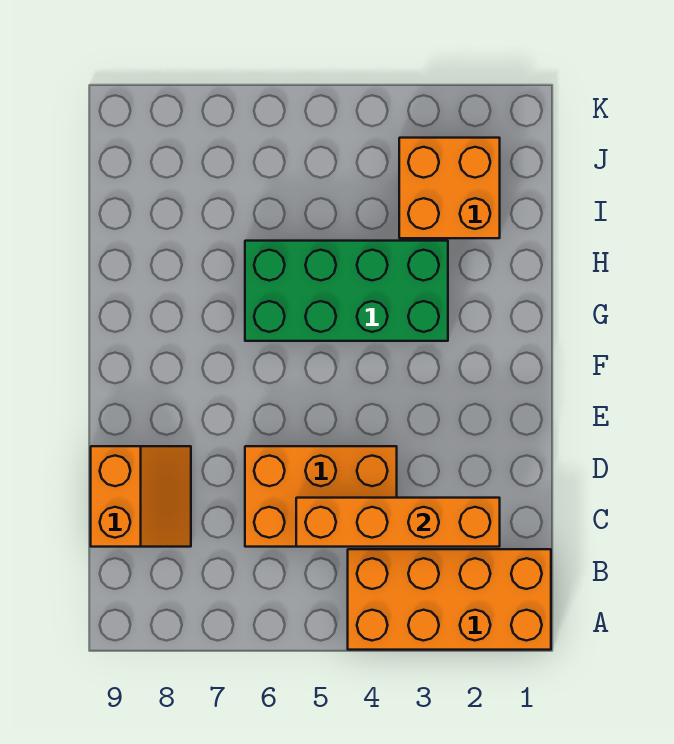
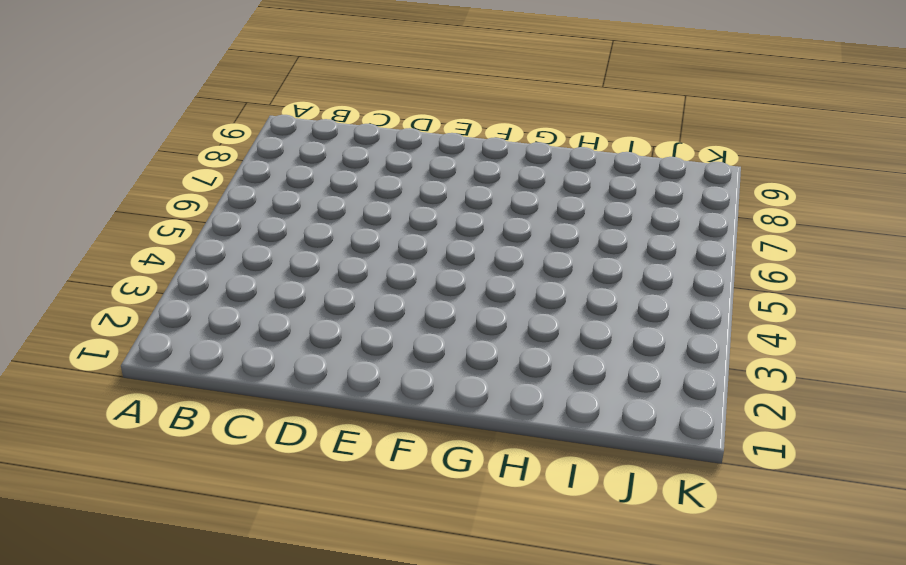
none -> orange 2x4 brick [348,549,551,650]
none -> orange 2x3 brick [245,446,397,547]

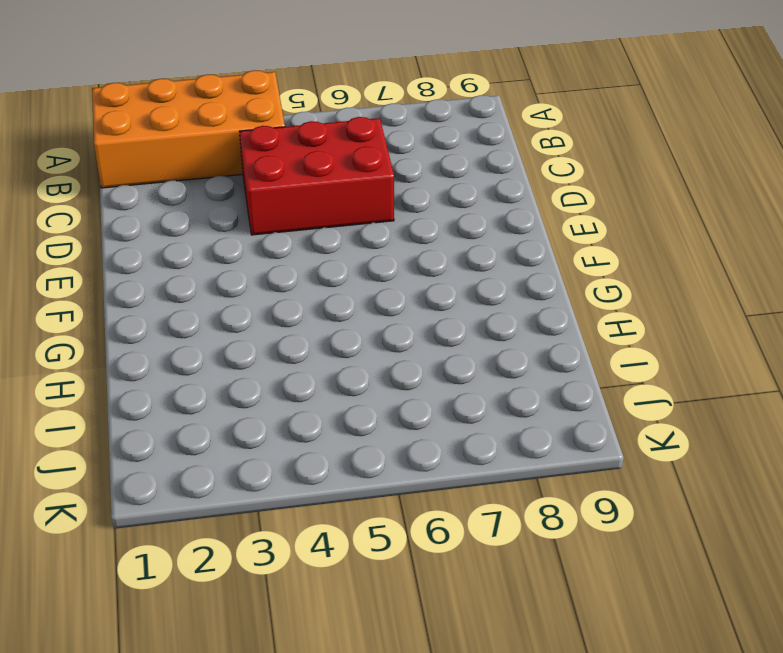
red 2x3 brick [239,117,394,235] -> orange 2x3 brick [245,446,397,547]
none -> orange 2x2 slope [91,446,191,547]
none -> green 2x4 brick [245,241,448,341]

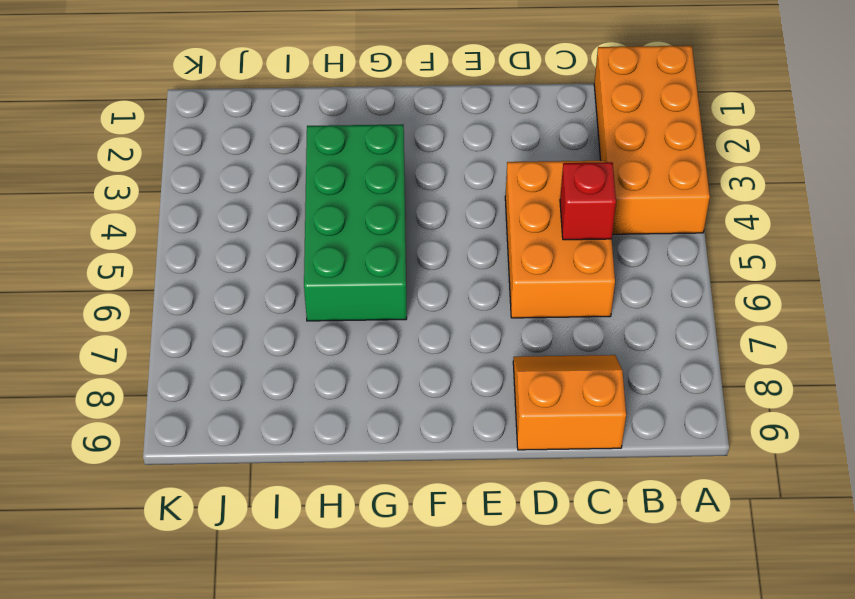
red 1x1 brick [560,162,616,240] -> orange 1x4 brick [296,498,500,547]
none -> orange 2x2 brick [399,138,500,238]

